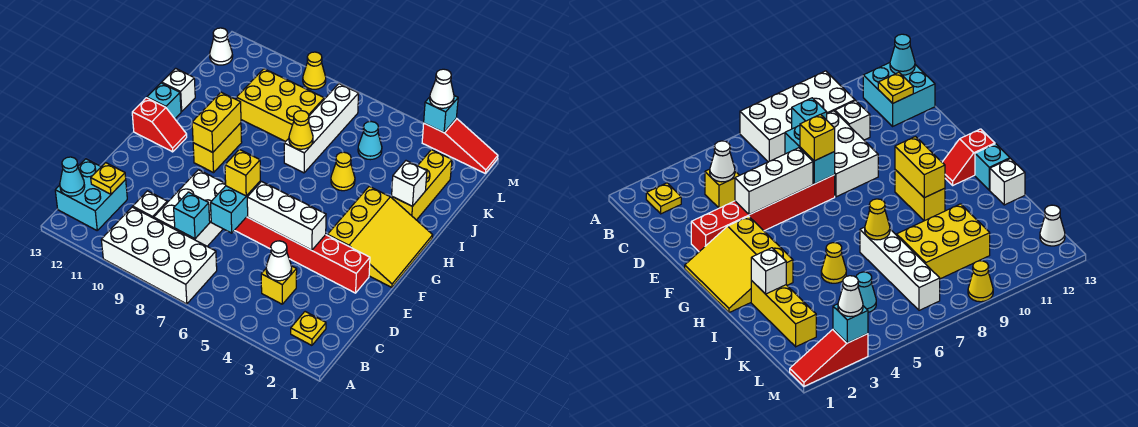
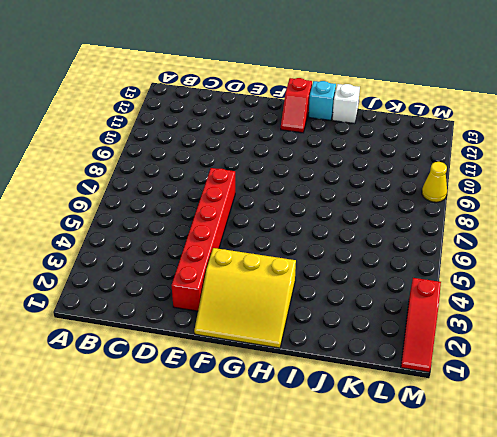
none -> white 2x4 brick [101,207,217,304]
none -> yellow 1x1 plate [291,312,326,345]
none -> cyan 2x2 brick [55,159,127,230]
none -> yellow 1x1 brick [261,266,297,304]

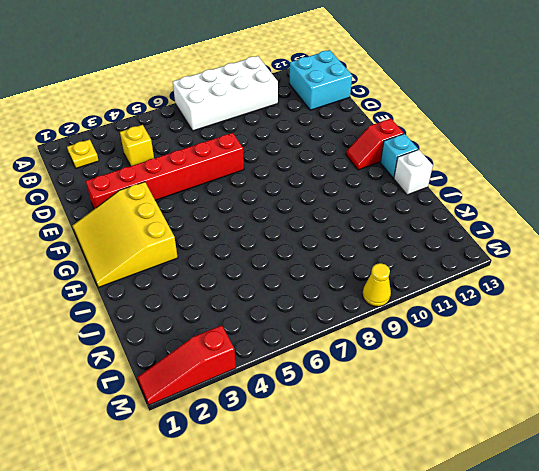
none -> white 2x3 brick [154,170,226,246]
none -> white 1x1 brick [133,191,167,218]
none -> yellow 1x2 brick [193,123,242,173]
none -> yellow 1x3 brick [391,150,452,220]

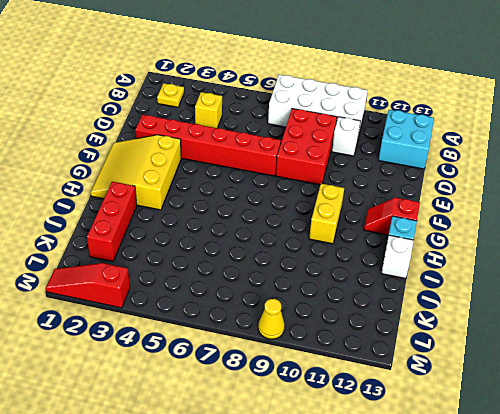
red 2x3 brick [276,108,337,185] -> white 2x3 brick [154,170,226,246]
red 1x3 brick [87,182,137,262] -> yellow 1x3 brick [391,150,452,220]
none -> yellow 1x1 cone [331,152,355,191]
none -> white 1x4 brick [284,84,359,173]
none -> yellow 2x3 brick [236,69,324,142]
none -> cyan 1x1 cone [358,122,382,160]

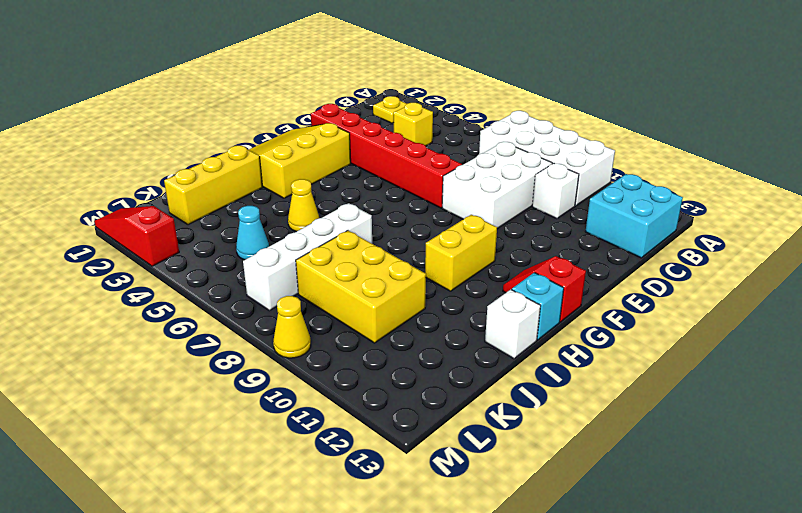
none -> white 1x1 cone [210,28,233,65]
none -> cyan 1x1 cone [60,157,85,196]
none -> white 1x1 cone [266,241,292,281]
none -> cyan 1x1 brick [174,192,210,239]

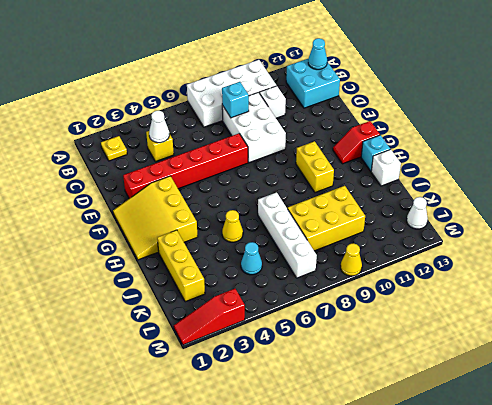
none -> yellow 1x1 plate [91,163,126,194]
none -> cyan 1x2 brick [211,182,260,233]
none -> white 1x3 brick [247,182,326,250]
none -> yellow 1x2 brick [192,92,241,152]

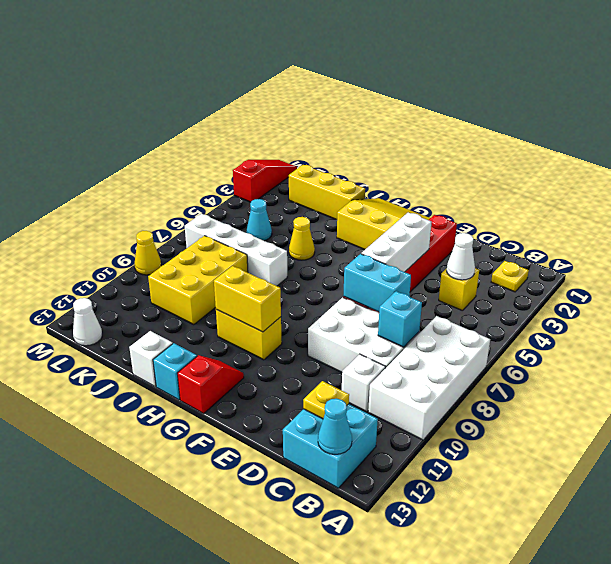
none -> white 1x1 brick [392,161,427,206]
none -> yellow 1x1 cone [289,111,313,149]
none -> cyan 1x1 brick [424,96,458,132]
none -> yellow 1x1 brick [225,149,260,196]

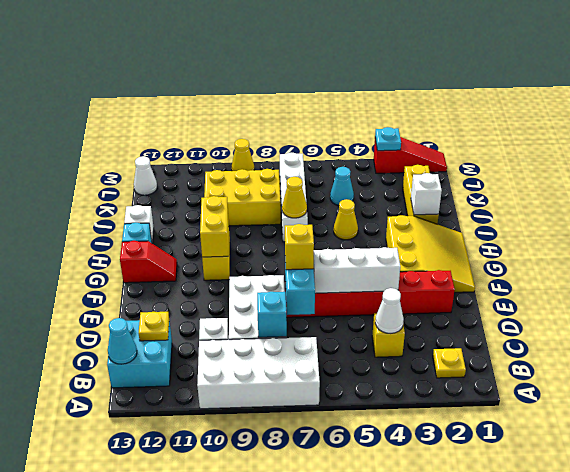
cyan 1x1 plate [375,127,401,151] -> cyan 1x1 brick [424,96,458,132]
none -> white 1x1 cone [430,69,454,108]

